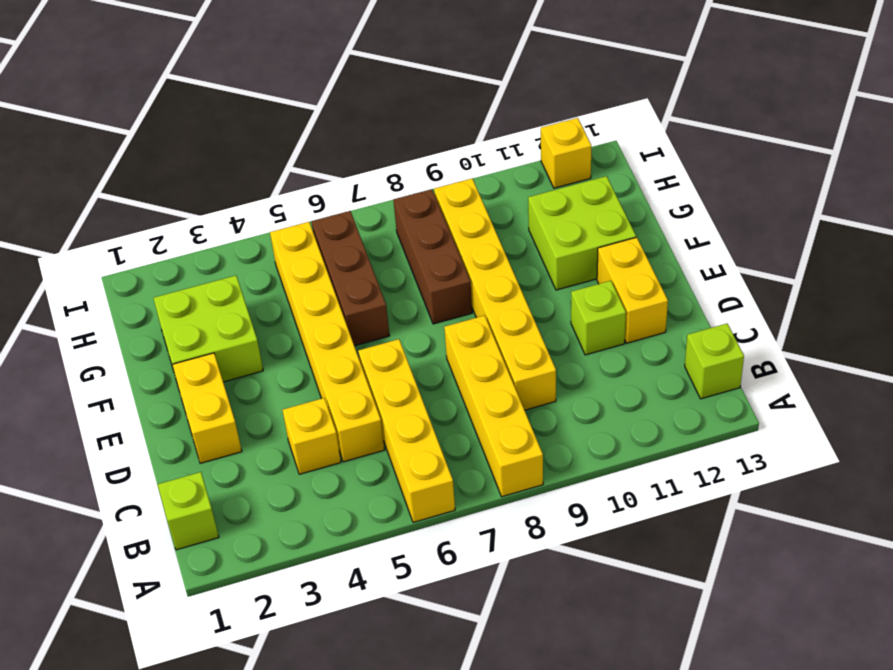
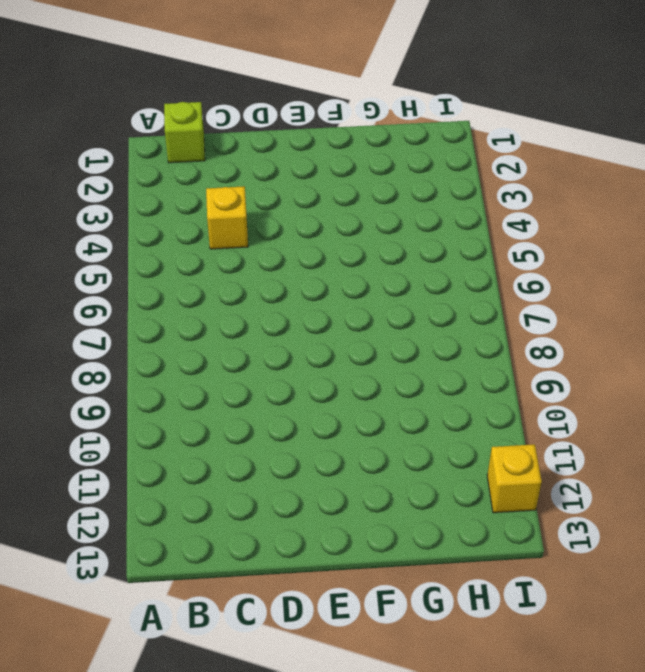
none -> yellow 1x4 brick [358,339,455,522]
none -> yellow 1x4 brick [444,316,543,497]
none -> lime 1x1 brick [685,324,744,399]

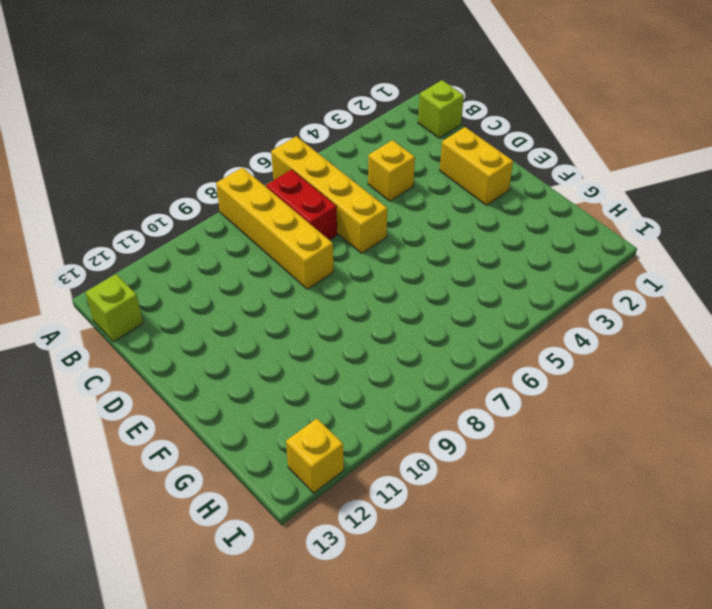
red 1x2 brick [266,170,337,240] -> none
none -> yellow 1x6 brick [270,222,385,462]
none -> yellow 1x6 brick [434,178,556,410]
none -> lime 1x1 brick [571,281,626,355]

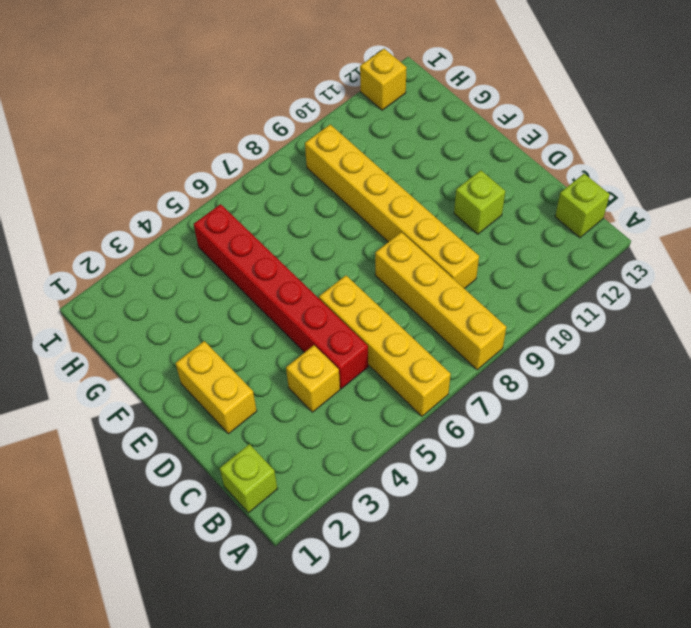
red 1x6 brick [194,204,368,389] -> yellow 1x6 brick [270,222,385,462]
none -> yellow 1x2 brick [597,237,668,343]
none -> lime 2x2 brick [154,276,263,385]
none -> brown 1x3 brick [311,211,390,346]

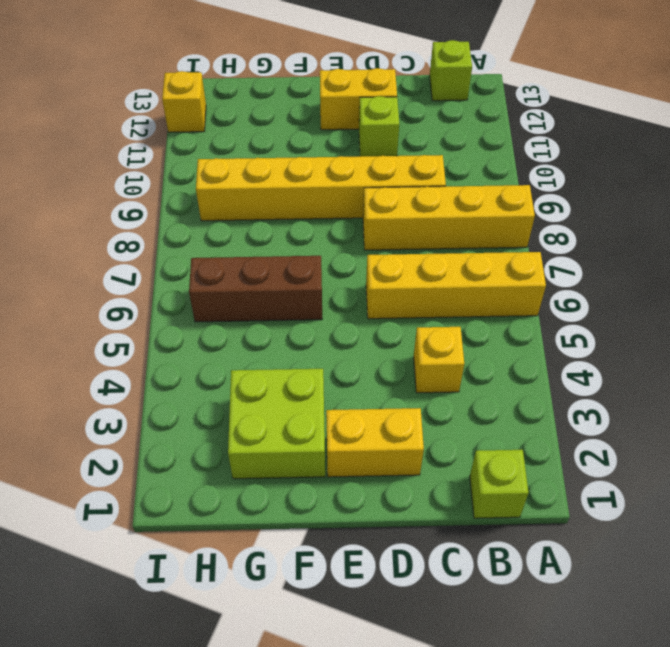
none -> yellow 1x6 brick [270,222,385,462]
none -> brown 1x3 brick [394,189,472,324]
none -> lime 2x2 brick [528,176,636,290]

